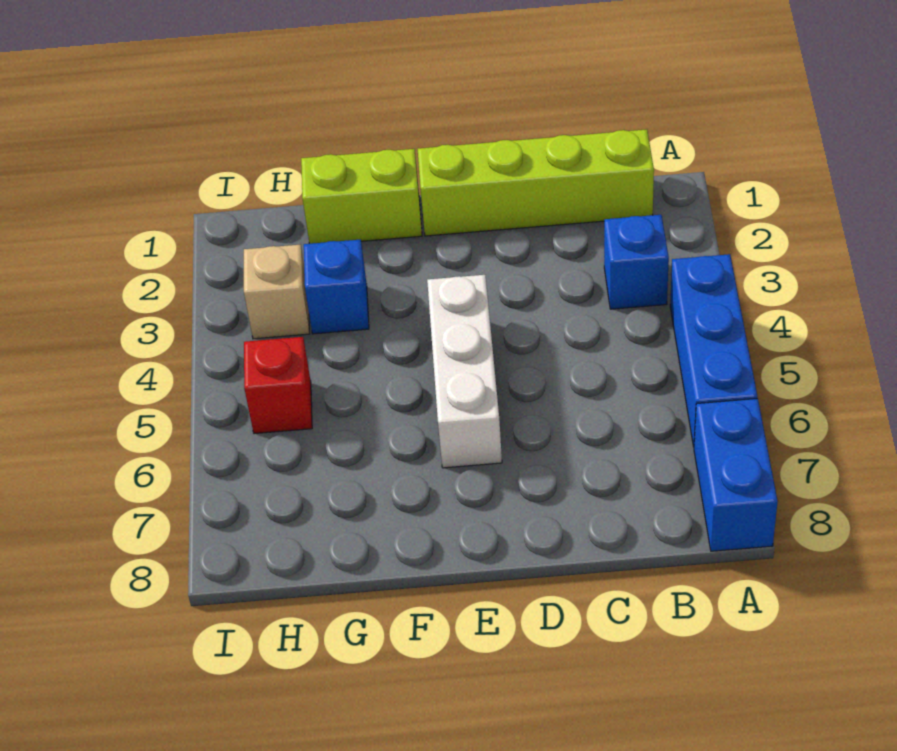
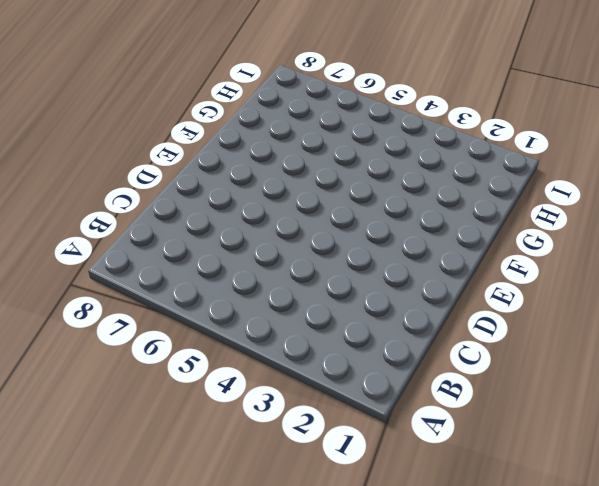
none -> blue 1x3 brick [670,254,757,447]
none -> blue 1x2 brick [694,398,778,551]

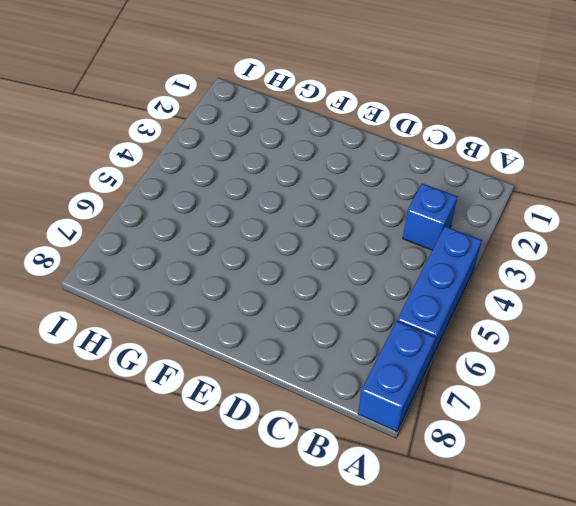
none -> lime 1x4 brick [418,129,654,236]
none -> white 1x3 brick [427,275,502,468]

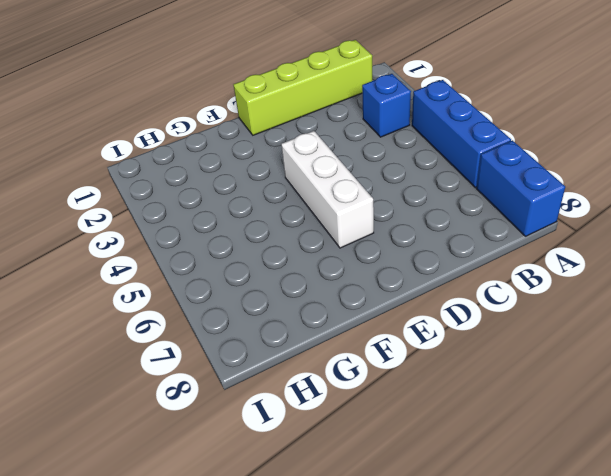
none -> lime 1x2 brick [301,149,422,244]
none -> blue 1x1 brick [304,240,369,334]

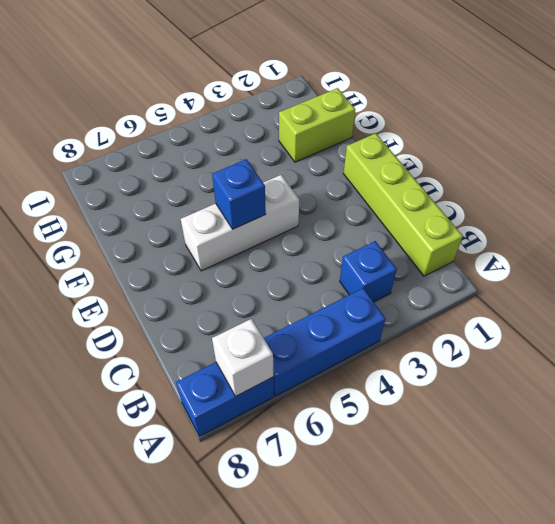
white 1x1 brick [212,319,273,396] -> none
blue 1x1 brick [212,159,266,229] -> blue 1x1 brick moved to [304,240,369,334]
lime 1x2 brick [279,88,355,162] -> lime 1x2 brick turned to [301,149,422,244]
none -> tan 1x1 brick [244,245,309,339]
none -> red 1x1 brick [244,337,312,434]

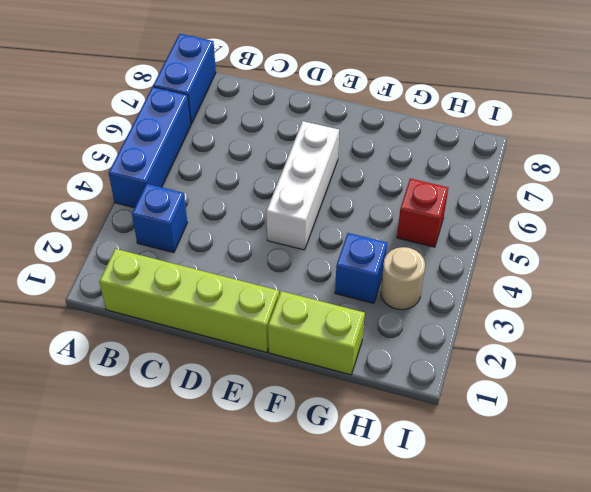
tan 1x1 round brick [381,247,425,310] -> tan 1x1 brick [244,245,309,339]

